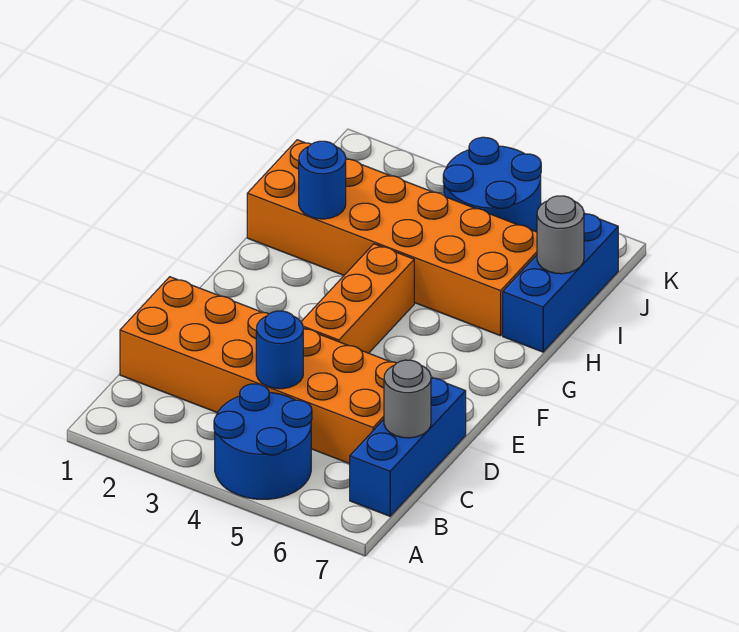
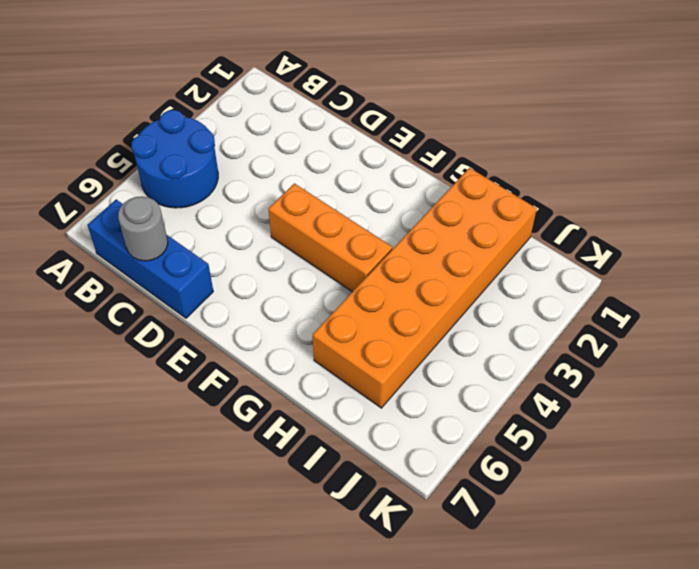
none -> orange 2x6 brick [120,277,396,464]
none -> blue 1x3 brick [503,213,618,352]

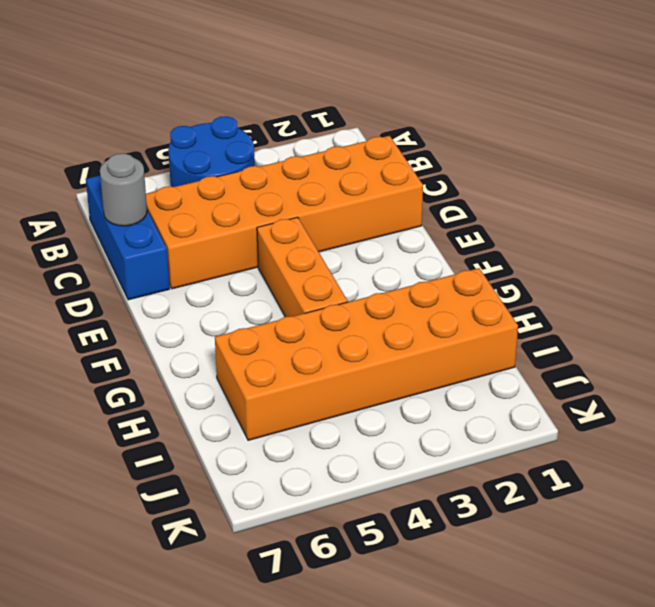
none -> blue 1x3 brick [503,213,618,352]
none -> blue 2x2 round brick [443,137,541,232]

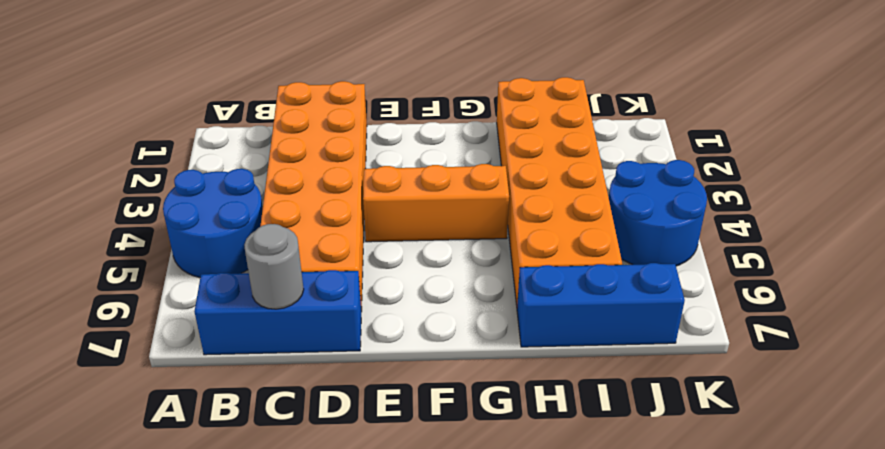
none -> blue 1x1 round brick [256,311,303,389]
none -> blue 1x1 round brick [299,141,346,219]

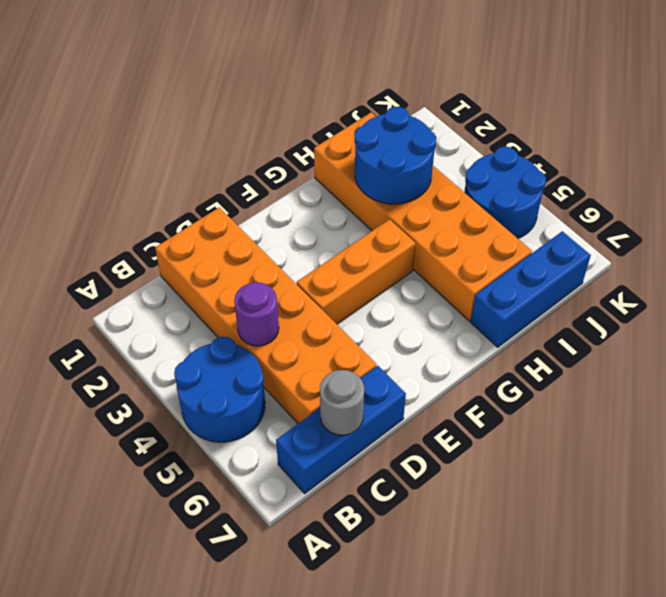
purple 1x1 round brick [234,282,279,346] -> blue 1x1 round brick [256,311,303,389]
blue 2x2 round brick [354,107,437,204] -> blue 1x1 round brick [299,141,346,219]
none -> grey 1x1 round brick [537,196,584,274]

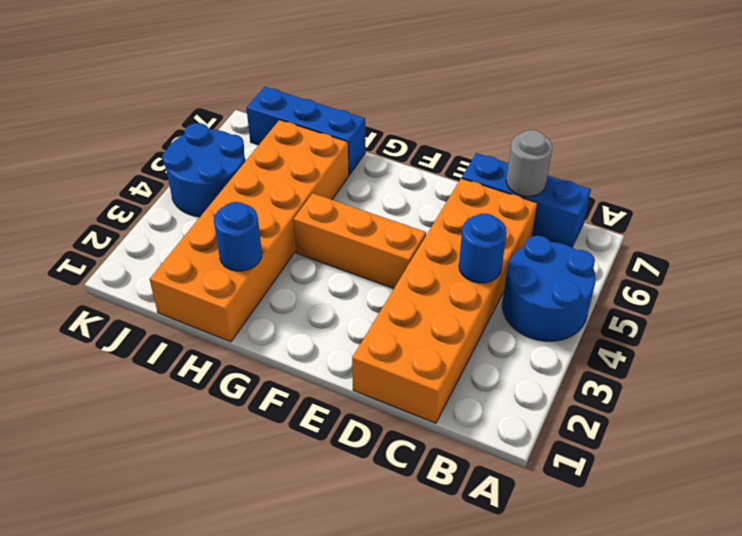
none -> grey 1x1 round brick [537,196,584,274]

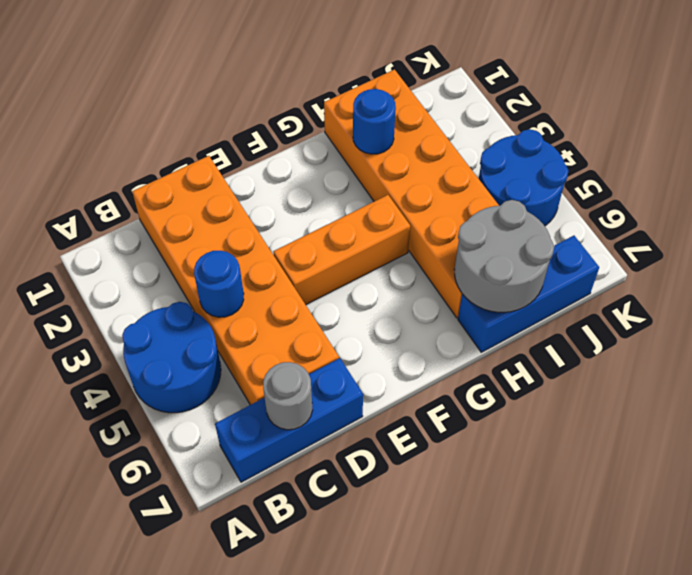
grey 2x2 round brick [454,200,554,313] -> grey 1x1 round brick [537,196,584,274]

